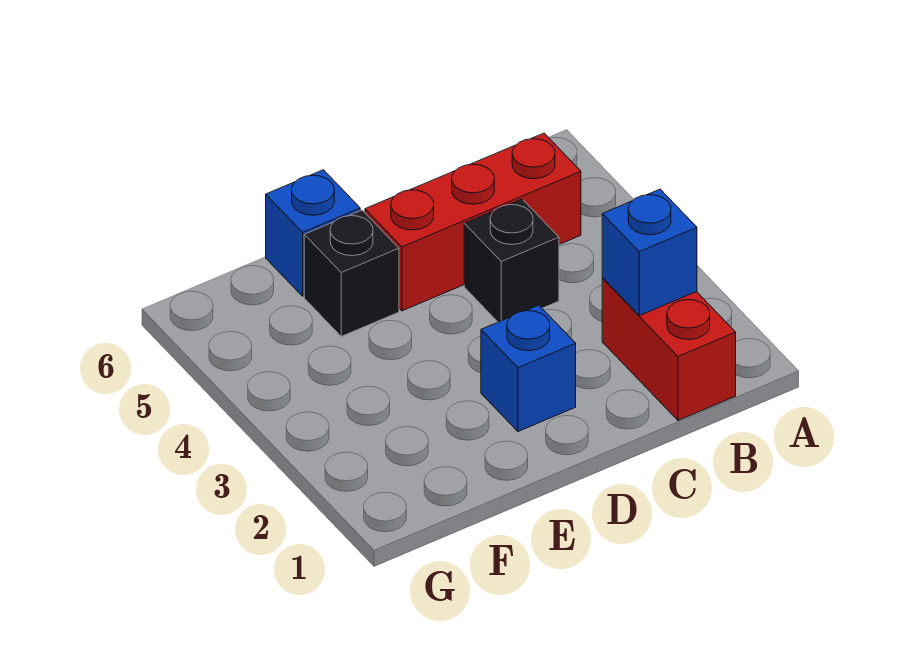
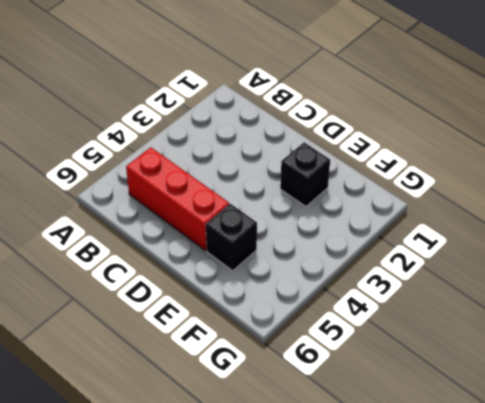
black 1x1 brick [280,142,330,206] -> black 1x1 brick moved to [464,199,559,322]
none -> red 1x2 brick [602,278,736,420]
none -> blue 1x1 brick [481,305,576,431]

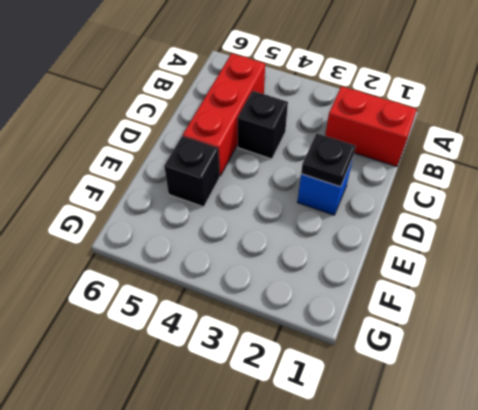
black 1x1 plate [301,133,356,187] -> none
none -> blue 1x1 brick [266,170,360,296]
none -> blue 1x1 brick [602,189,697,316]

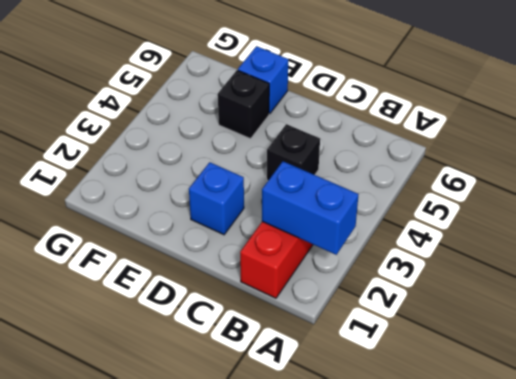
blue 1x2 brick [262,161,358,255] -> blue 1x1 brick [602,189,697,316]
none -> red 1x3 brick [365,133,581,311]

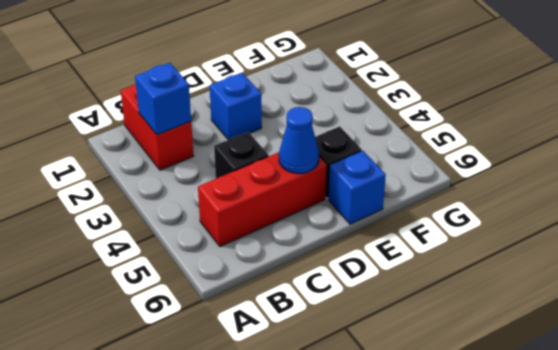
blue 1x1 cone [279,107,319,174] -> none

